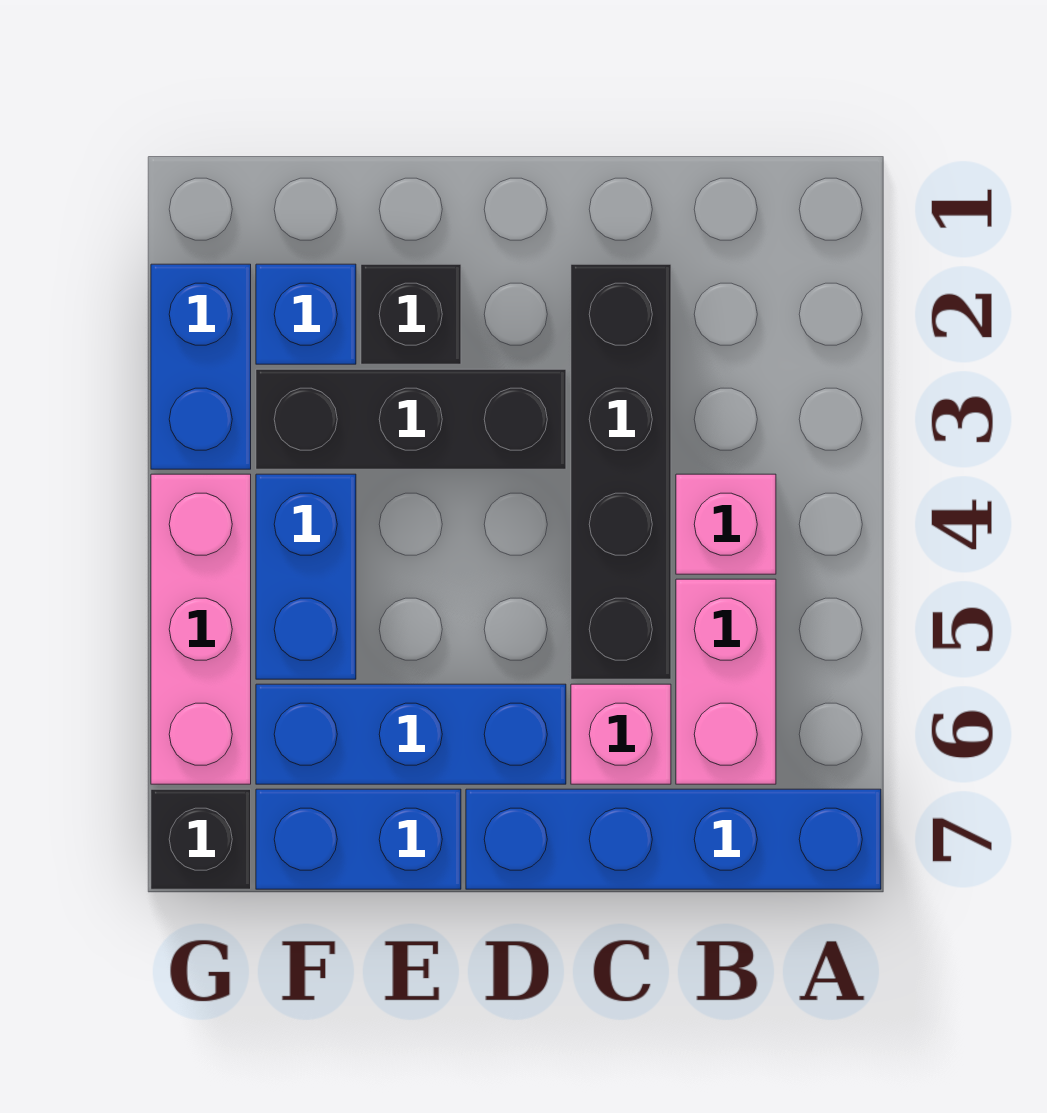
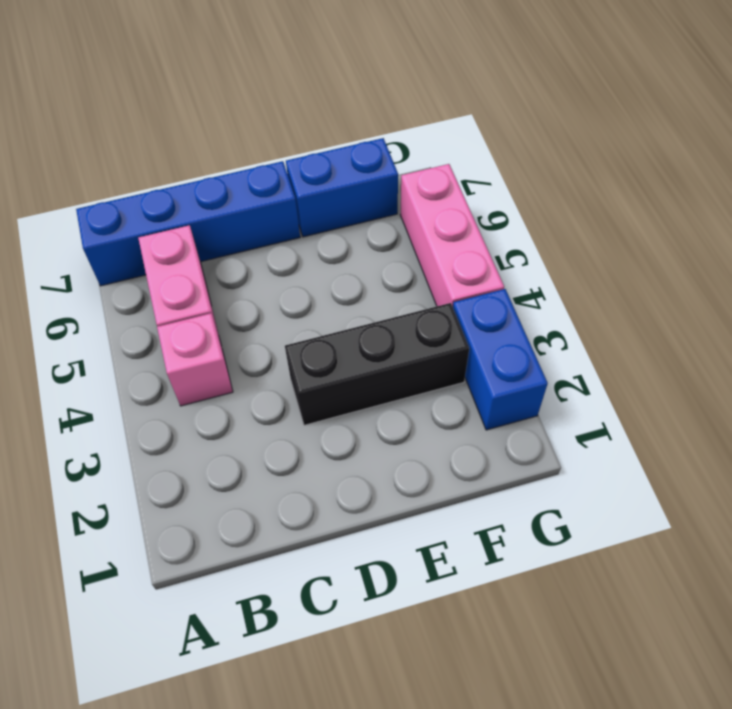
none -> black 1x4 brick [571,264,671,679]
none -> pink 1x1 brick [571,684,671,784]
none -> blue 1x3 brick [256,684,566,784]

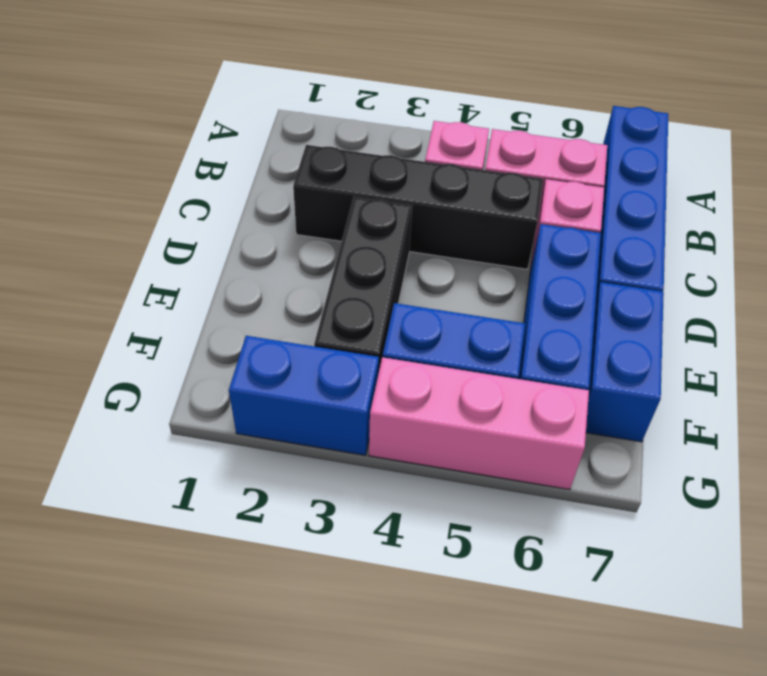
none -> black 1x1 brick [361,264,461,364]
none -> blue 1x1 brick [256,264,356,364]
none -> black 1x1 brick [151,789,251,889]

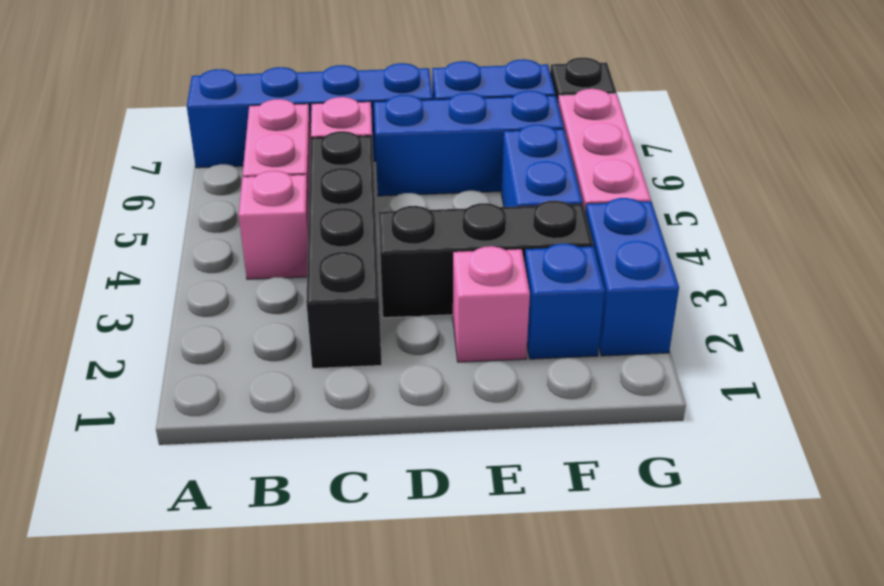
pink 1x1 brick [453,246,530,362] -> black 1x1 brick [361,264,461,364]

